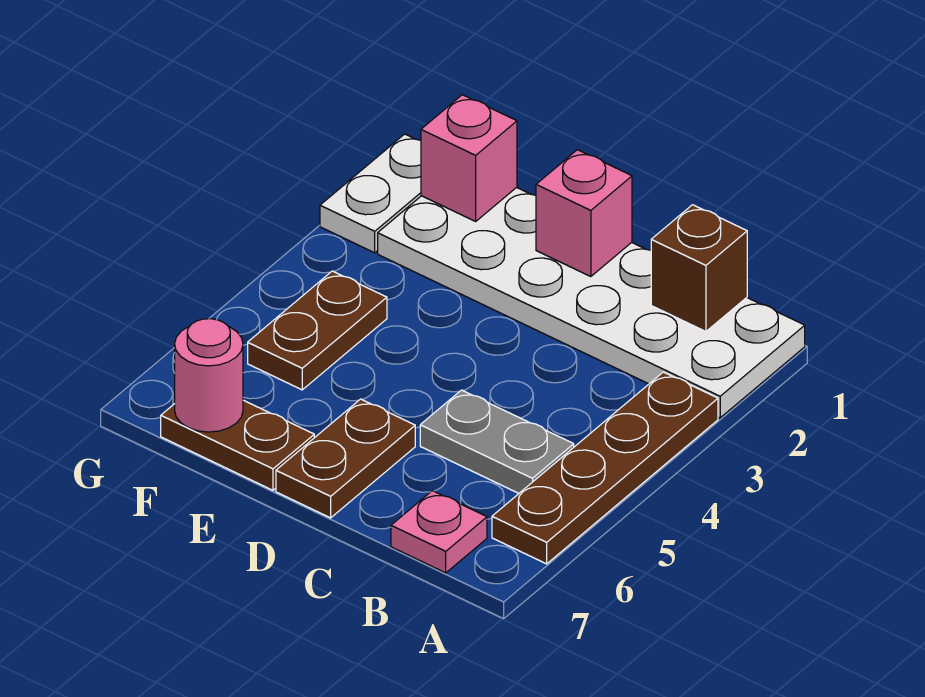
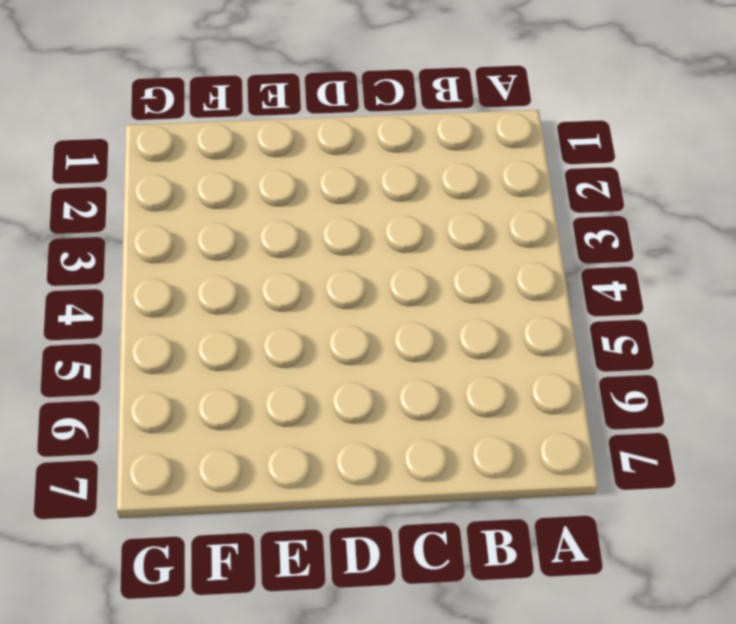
none -> white 2x6 plate [378,187,805,418]
none -> brown 1x4 plate [492,372,718,564]
none -> grey 1x2 plate [420,390,574,493]

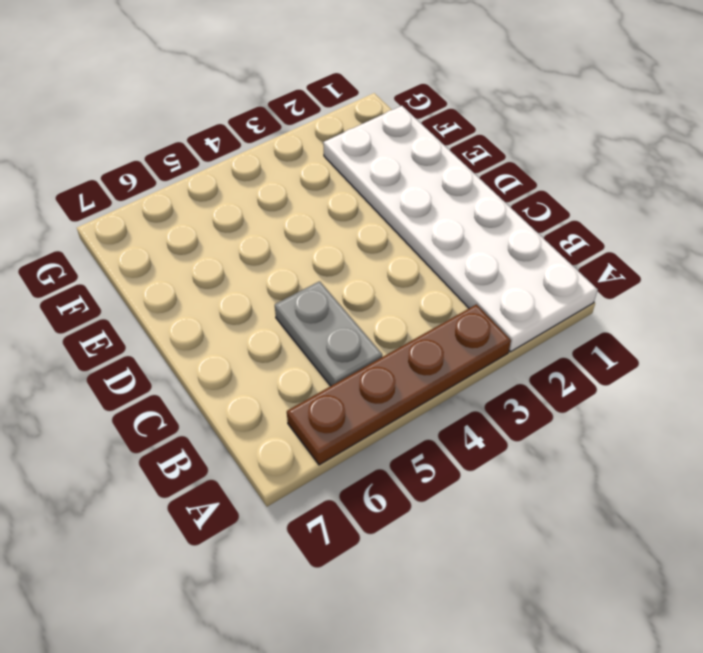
none -> pink 1x1 plate [391,491,487,573]
none -> brown 1x2 plate [276,399,415,518]
none -> brown 1x2 plate [161,400,314,490]

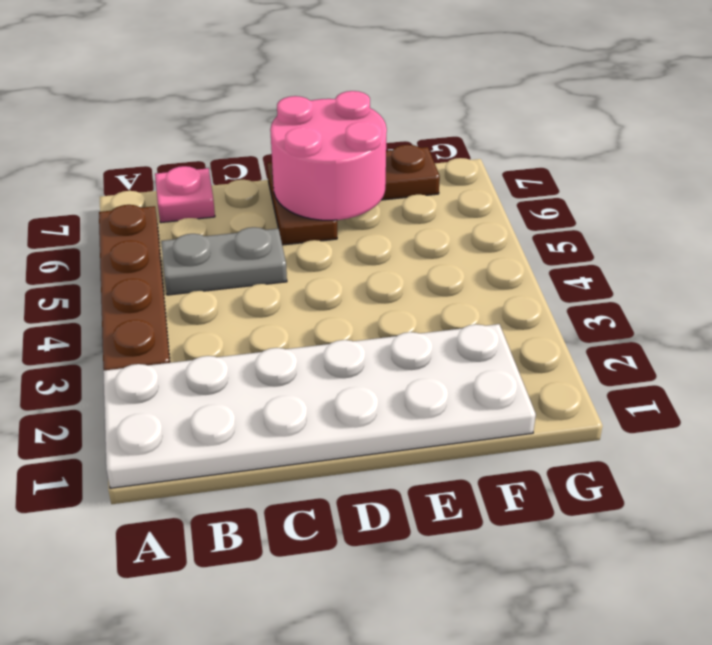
pink 2x2 round brick [270,91,387,220] -> none
none -> brown 1x2 plate [248,271,387,390]
none -> white 1x2 plate [320,134,421,253]
none -> brown 1x1 brick [651,205,747,332]

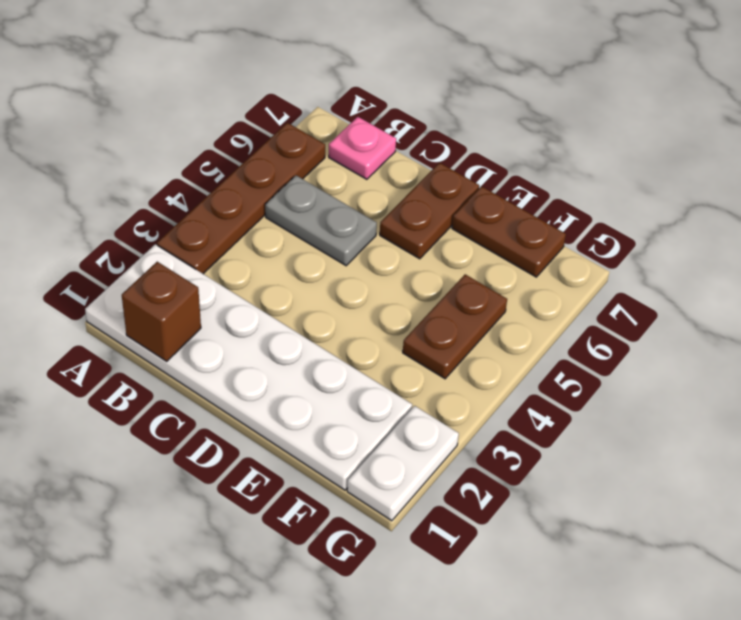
none -> pink 1x1 brick [536,150,632,277]
none -> pink 1x1 brick [421,95,517,221]
none -> pink 1x1 round brick [175,319,243,432]

